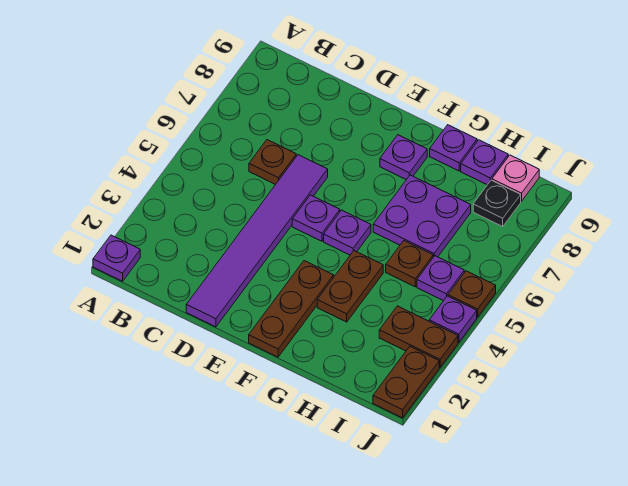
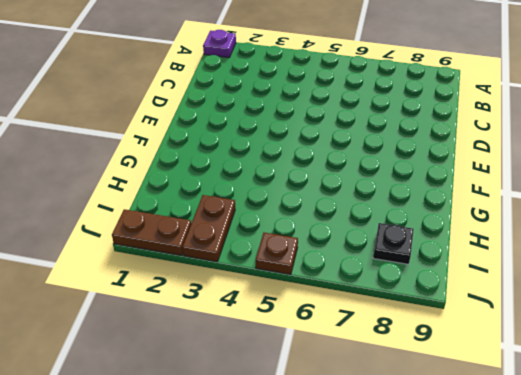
none -> brown 1x1 plate [249,140,296,185]
none -> purple 1x6 tile [186,155,328,327]
none -> purple 1x1 plate [292,195,340,241]

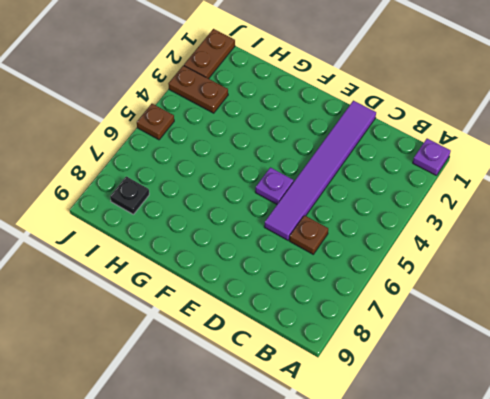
none -> brown 1x3 plate [249,261,334,357]
none -> purple 1x1 plate [324,210,371,255]
none -> purple 1x1 plate [380,135,427,180]

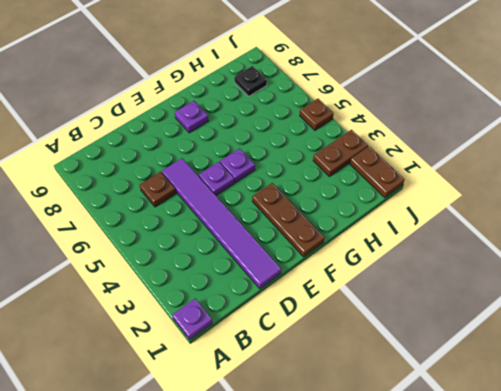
none -> brown 1x2 plate [317,251,383,322]
none -> purple 2x2 plate [373,175,471,257]
none -> purple 1x1 plate [430,125,477,171]

